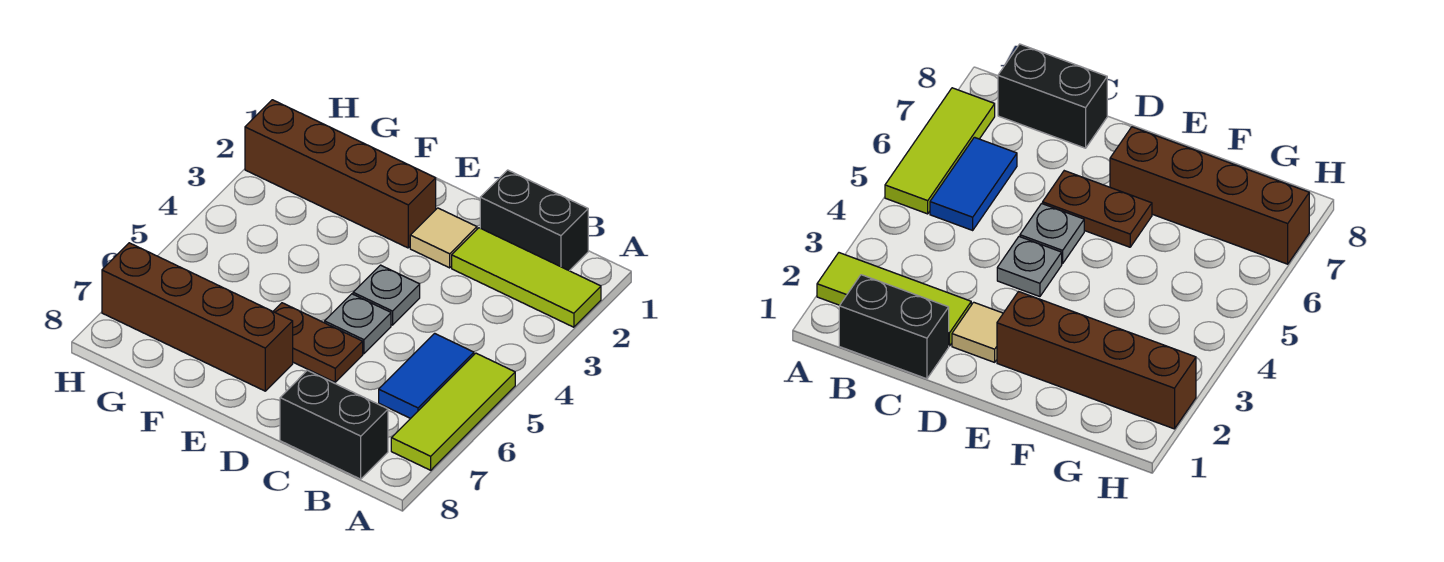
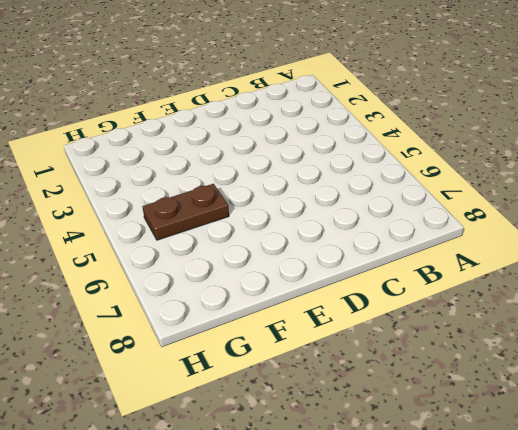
brown 1x2 plate [142,184,229,240] -> brown 1x2 plate moved to [273,303,363,382]
none -> lime 1x3 tile [452,228,601,327]
none -> lime 1x3 tile [391,353,515,470]

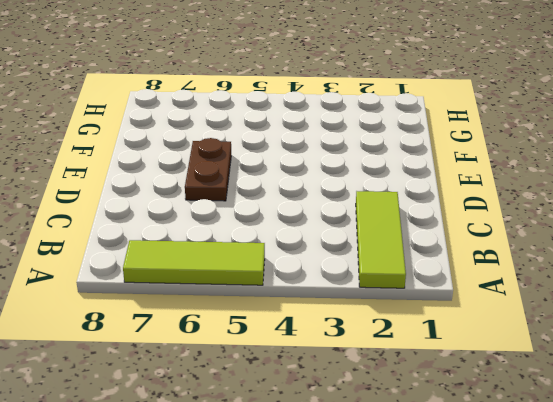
none -> black 1x2 brick [480,170,588,271]
none -> blue 1x2 tile [379,333,474,419]

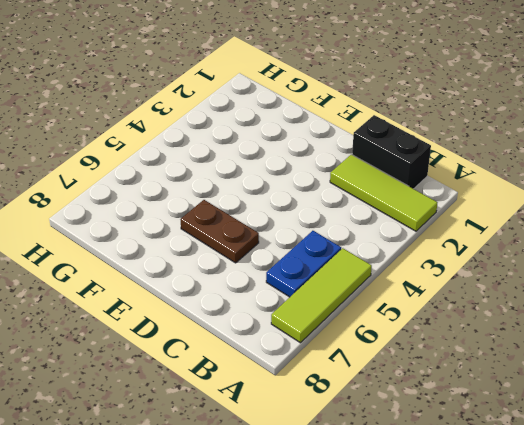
blue 1x2 plate [266,231,341,297] -> blue 1x2 tile [379,333,474,419]
none -> black 1x2 brick [280,370,388,479]
none -> tan 1x1 tile [410,208,477,268]

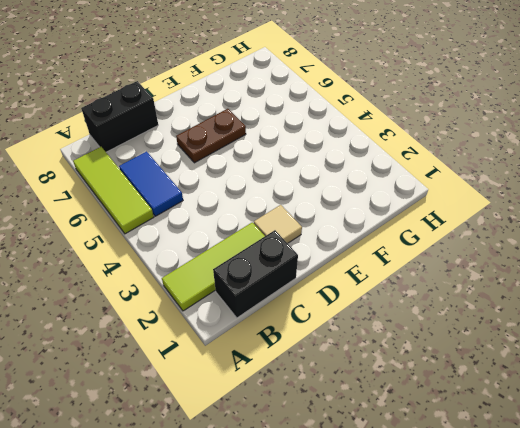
none -> grey 1x1 plate [353,265,420,325]
none -> grey 1x1 plate [325,294,391,354]

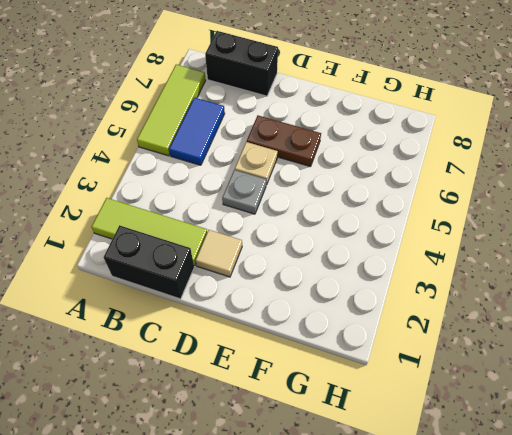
tan 1x1 plate [235,142,278,185] -> grey 1x1 plate [325,294,391,354]
none -> brown 1x4 brick [245,100,436,248]
none -> brown 1x4 brick [102,243,293,391]

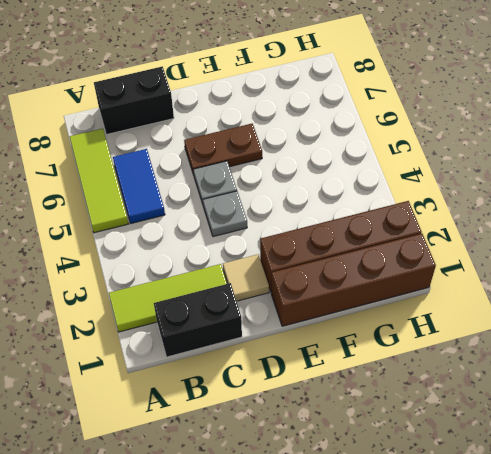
brown 1x4 brick [271,233,436,326] -> brown 1x4 brick moved to [102,243,293,391]

